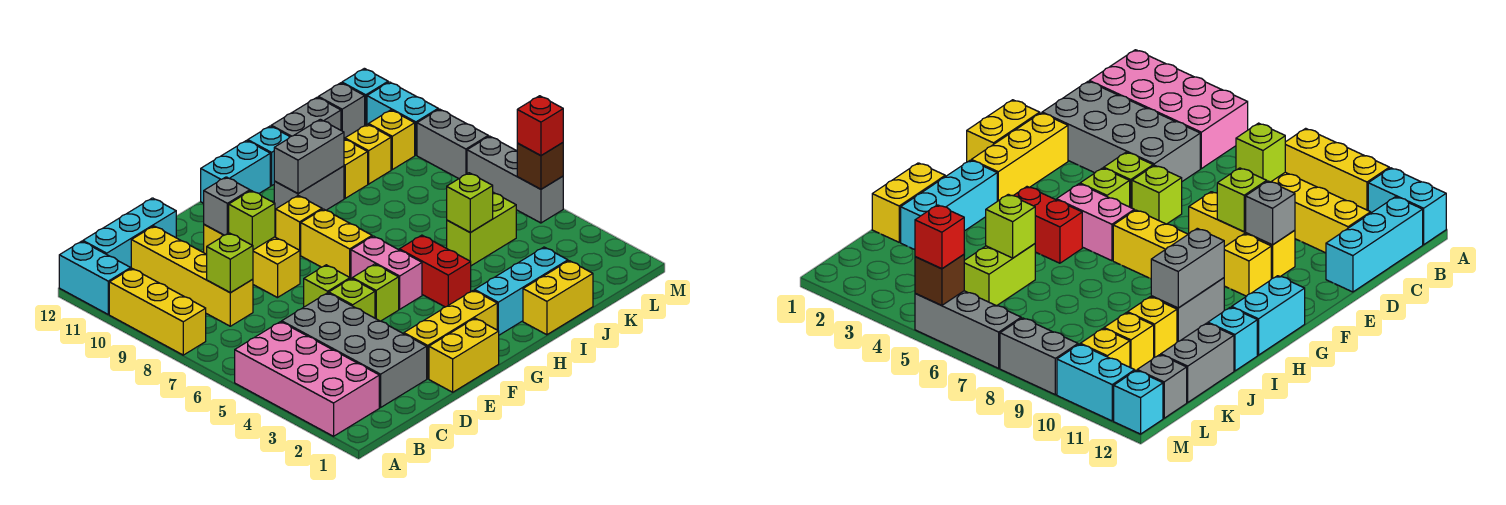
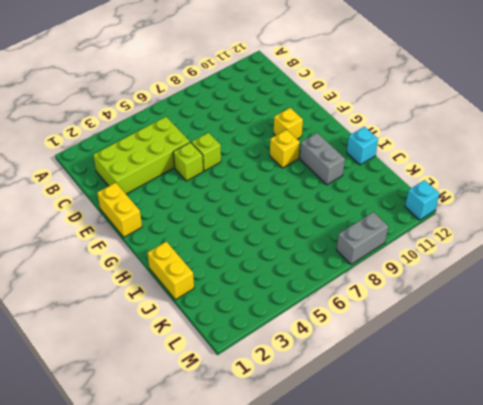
lime 2x4 brick [93,117,190,194] -> grey 2x4 brick [282,293,427,408]
none -> pink 2x4 brick [235,322,379,436]
none -> yellow 1x3 brick [109,268,206,355]
none -> cyan 1x2 brick [59,241,131,314]
none -> cyan 1x3 brick [83,198,176,268]

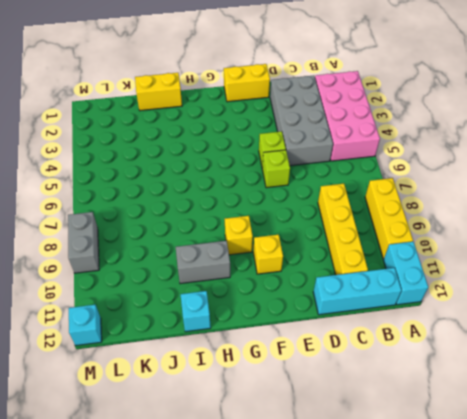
none -> yellow 1x3 brick [404,290,497,379]
none -> yellow 1x3 brick [204,225,300,298]
none -> lime 1x1 brick [352,264,399,321]
none -> pink 1x2 brick [351,236,422,309]

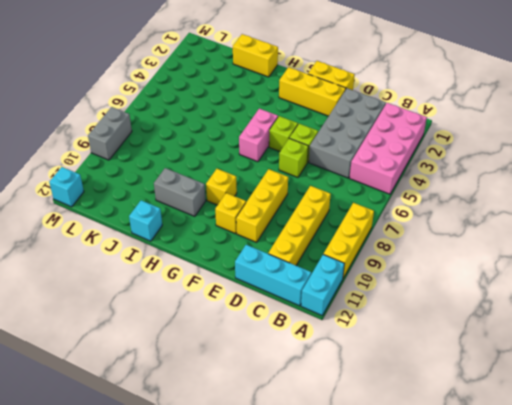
none -> yellow 1x2 brick [301,209,372,279]
none -> cyan 1x2 brick [201,140,270,203]
none -> cyan 1x3 brick [475,247,568,335]
none -> red 1x2 brick [399,235,471,307]

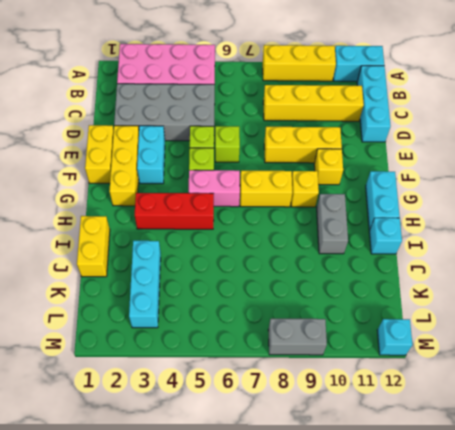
cyan 1x2 brick [137,126,165,184] -> cyan 1x2 brick turned to [367,82,438,155]
red 1x3 brick [135,193,214,229] -> red 1x2 brick [399,235,471,307]
cyan 1x3 brick [129,241,161,328] -> cyan 1x3 brick moved to [475,247,568,335]
none -> lime 1x2 brick [447,192,516,266]
none -> yellow 1x1 brick [344,139,368,198]
none -> grey 1x2 brick [271,97,341,137]
none -> yellow 1x1 brick [345,124,391,184]

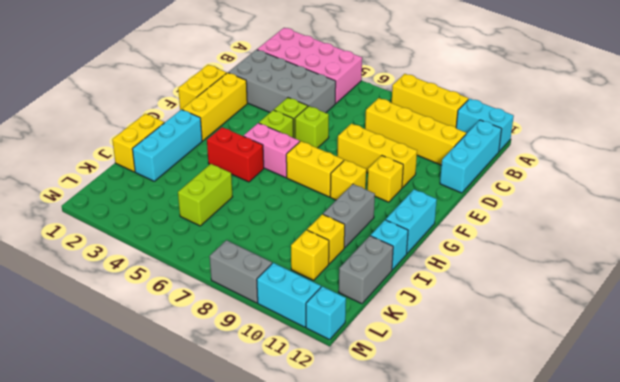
none -> yellow 1x1 brick [368,110,415,169]
none -> grey 1x1 brick [318,83,365,139]
none -> grey 1x3 brick [467,136,563,223]
none -> lime 1x1 brick [207,233,253,293]

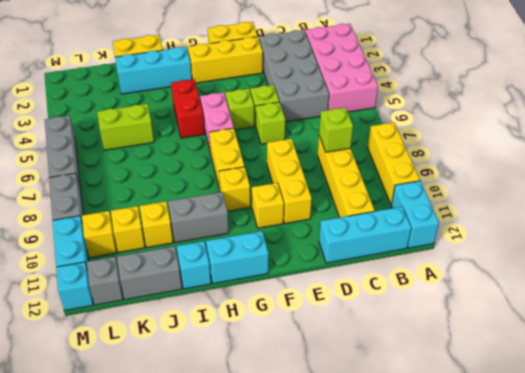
none -> lime 1x1 brick [229,191,275,250]
none -> grey 1x1 brick [204,177,250,235]
none -> grey 1x2 brick [274,119,344,194]
none -> lime 1x1 brick [447,173,493,232]

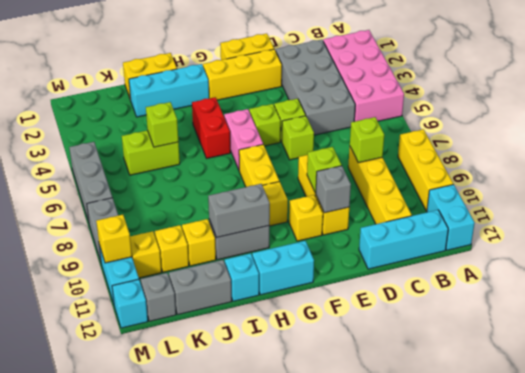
yellow 1x1 brick [96,215,132,263] -> none
none -> brown 1x1 brick [517,143,563,189]
none -> red 1x1 brick [517,96,563,156]

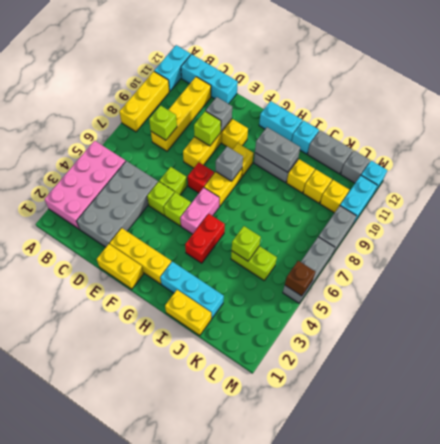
red 1x1 brick [188,162,214,193] -> red 1x1 brick moved to [517,96,563,156]
grey 1x1 brick [216,147,243,181] -> none

